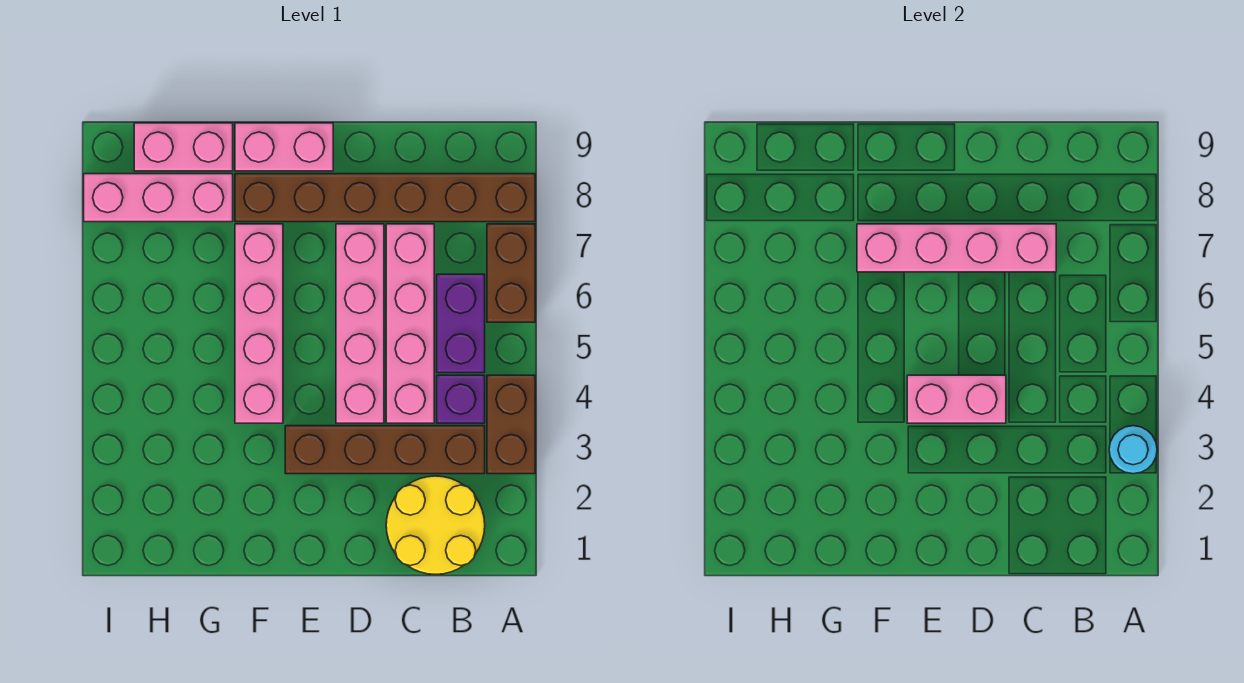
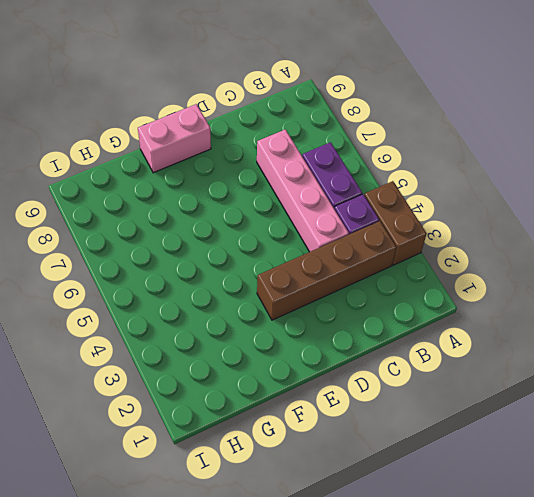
none -> brown 1x2 brick [487,224,535,322]
none -> brown 1x6 brick [235,174,535,222]
none -> yellow 2x2 round brick [386,476,485,574]

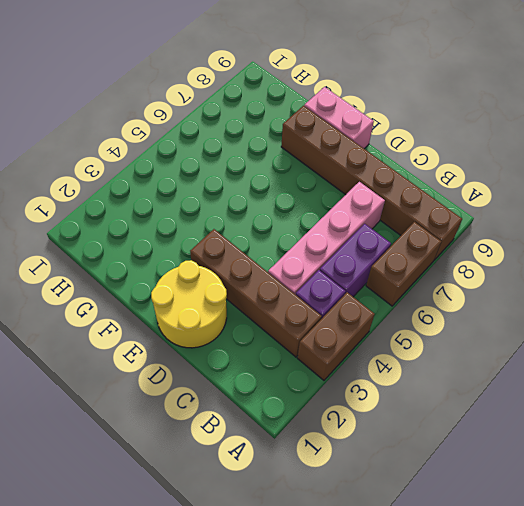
yellow 2x2 round brick [151,260,227,348] -> yellow 2x2 round brick moved to [386,476,485,574]
none -> pink 1x4 brick [336,224,384,423]
none -> pink 1x4 brick [235,224,283,423]
none -> pink 1x3 brick [84,174,233,222]

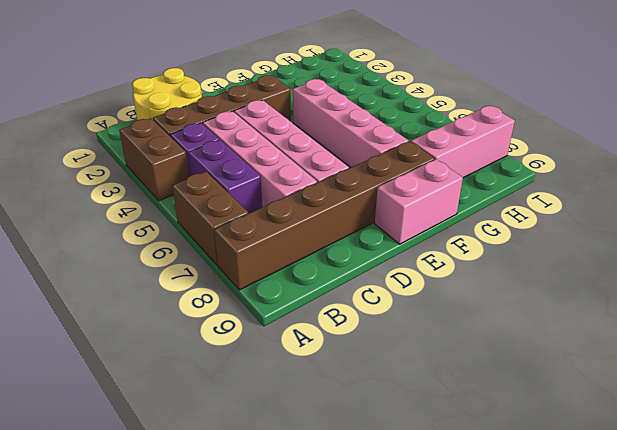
none -> pink 1x2 brick [134,123,233,171]
none -> cyan 1x1 round brick [1109,426,1157,474]
none -> pink 1x4 brick [857,224,1056,272]

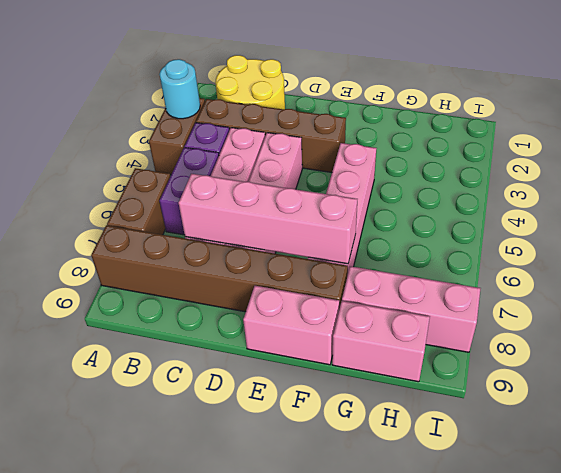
none -> pink 1x2 brick [907,375,1006,423]

